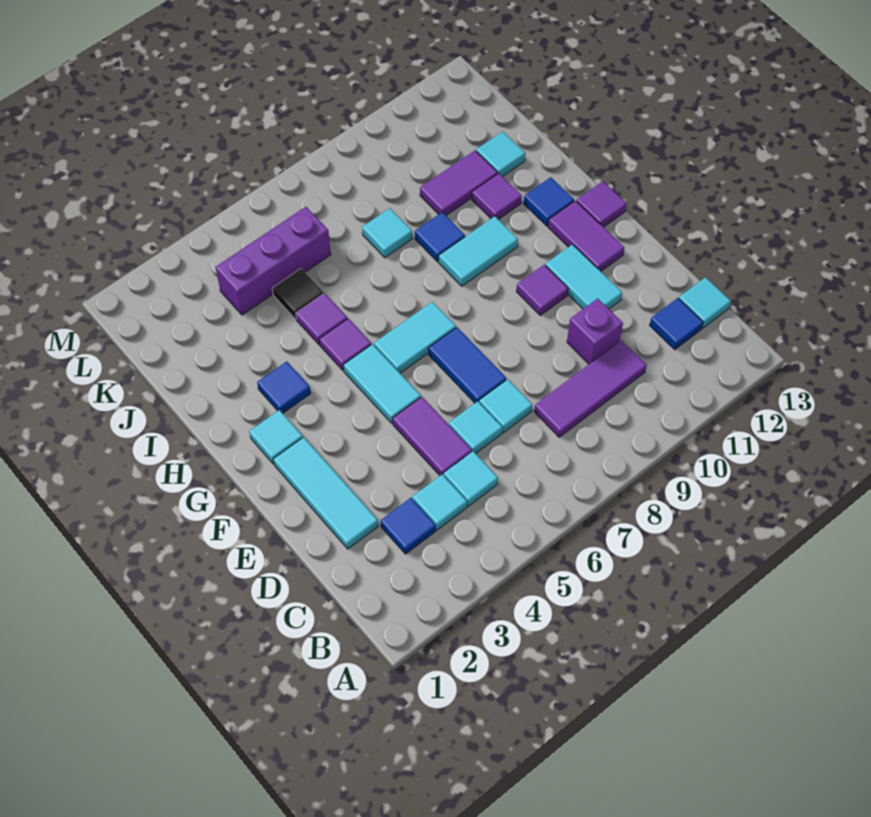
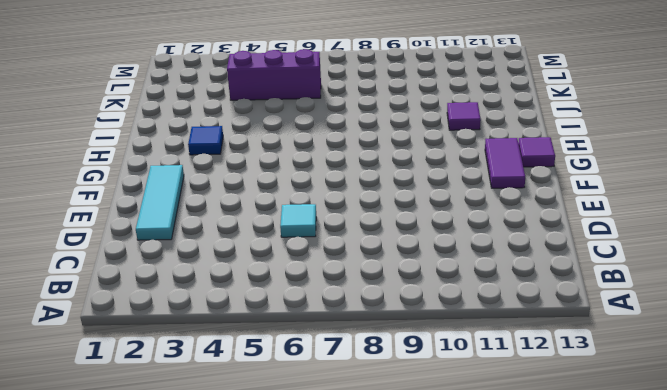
none -> blue 1x1 tile [381,498,436,554]
none -> cyan 1x1 tile [412,475,467,530]
none -> cyan 1x1 tile [444,452,498,506]
none -> purple 1x3 tile [534,340,647,437]

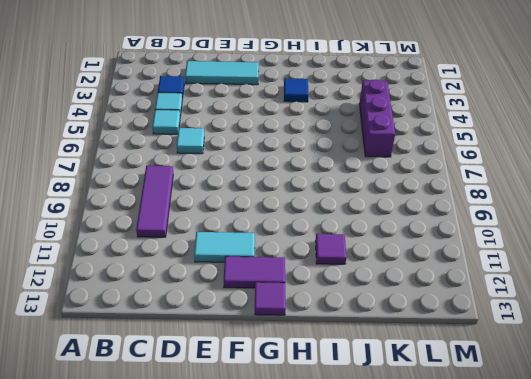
none -> blue 1x1 tile [650,298,703,349]
none -> cyan 1x1 tile [679,277,731,328]
none -> purple 1x2 tile [393,397,472,476]
none -> cyan 1x1 tile [479,379,532,433]

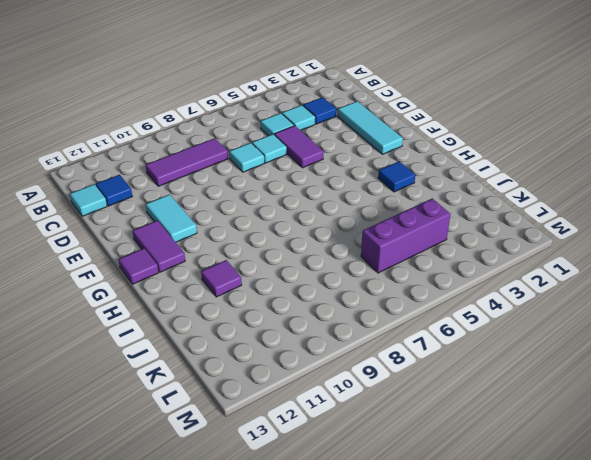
none -> purple 1x1 brick [567,298,623,364]
none -> blue 1x2 tile [429,327,506,403]
none -> cyan 1x2 tile [343,344,421,423]
none -> purple 1x1 tile [516,265,568,315]

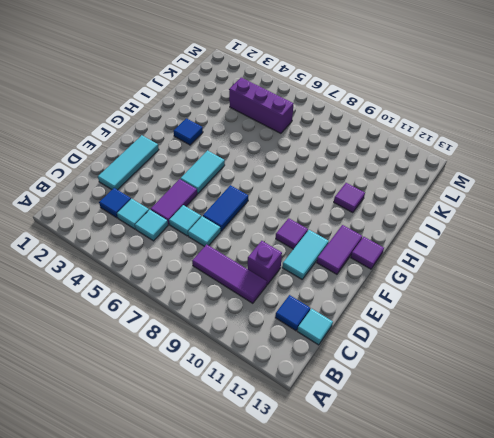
none -> cyan 1x1 tile [249,410,303,464]
none -> cyan 1x2 tile [374,302,456,373]
none -> purple 1x1 tile [319,319,371,370]
none -> cyan 1x2 tile [439,216,518,286]

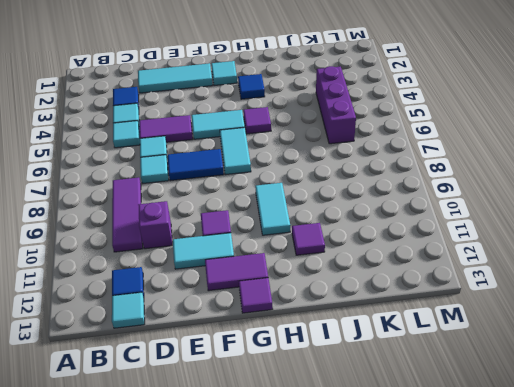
none -> blue 1x1 tile [524,177,574,226]
none -> purple 1x1 tile [296,293,347,345]
none -> blue 1x1 tile [415,212,465,262]
none -> black 1x1 tile [272,269,324,319]

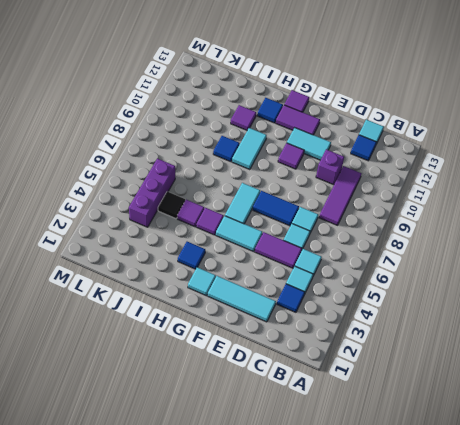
none -> cyan 1x1 tile [362,208,412,258]
none -> purple 1x2 tile [420,151,498,215]
none -> cyan 1x1 tile [476,132,525,177]

